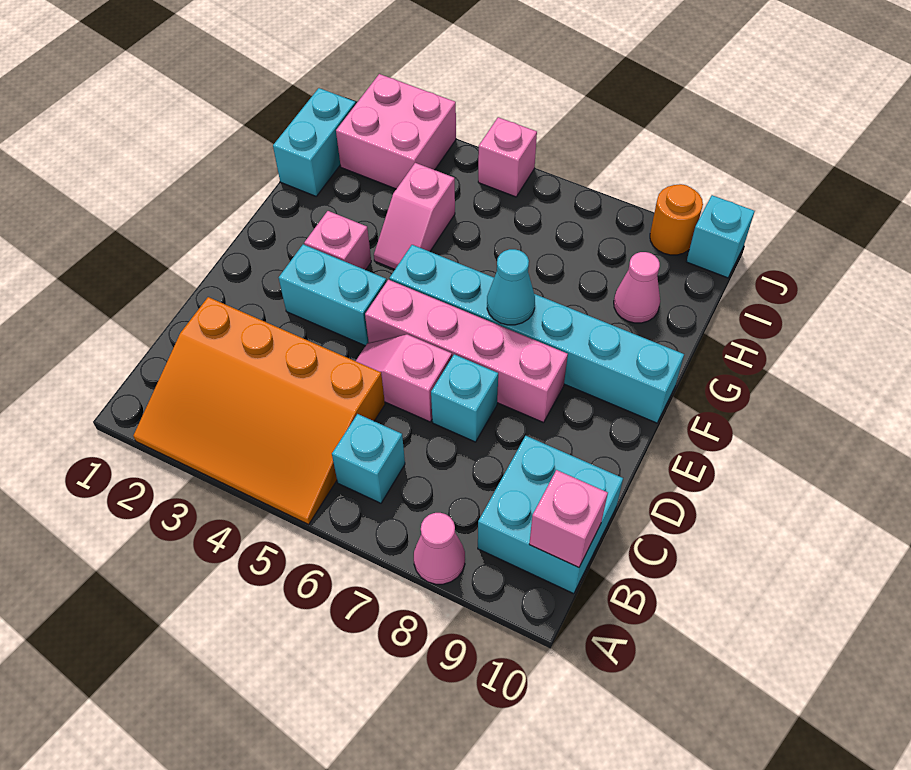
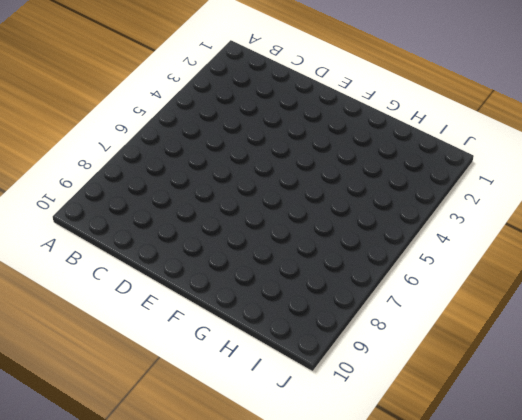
none -> orange 3x4 slope [133,297,385,524]
none -> pink 1x1 cone [414,513,465,584]
none -> cyan 1x1 brick [332,414,405,503]

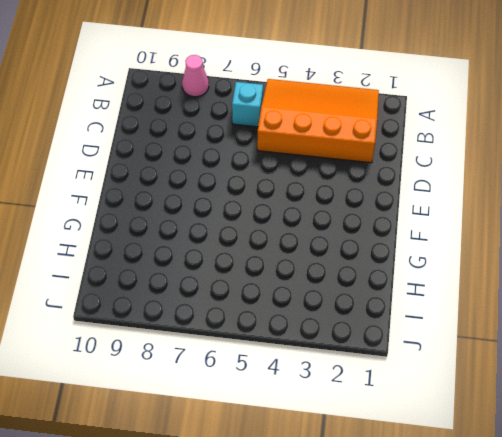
none -> cyan 2x2 brick [478,436,623,594]
none -> pink 1x2 slope [356,334,452,422]
none -> cyan 1x1 brick [431,354,498,442]

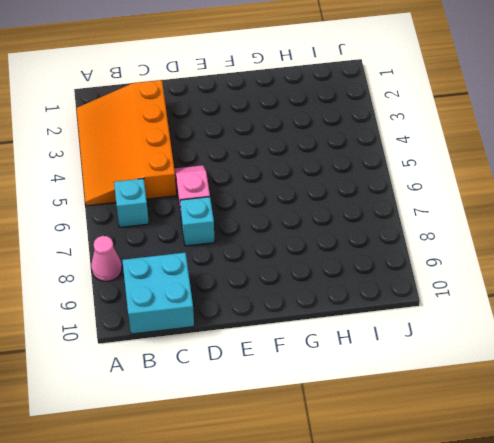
none -> cyan 1x2 brick [279,244,386,346]
none -> pink 1x4 brick [365,280,568,423]
none -> pink 1x1 brick [304,211,371,270]

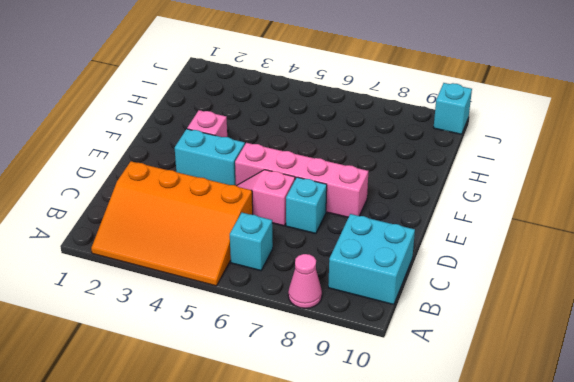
none -> cyan 1x6 brick [390,245,684,423]
none -> pink 1x2 slope [374,163,455,269]
none -> cyan 1x2 brick [273,88,356,196]

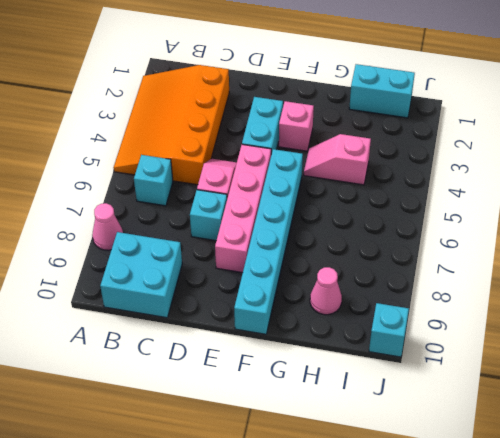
none -> pink 2x2 brick [336,74,456,189]
none -> pink 1x1 brick [478,117,537,197]
none -> orange 1x1 round brick [650,184,703,255]

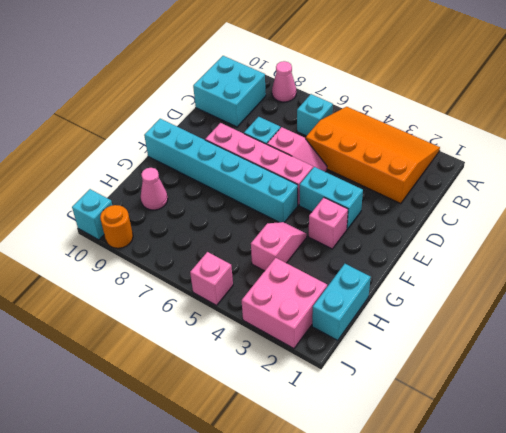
none -> pink 1x1 brick [529,470,608,567]
none -> cyan 1x1 cone [487,249,535,325]

